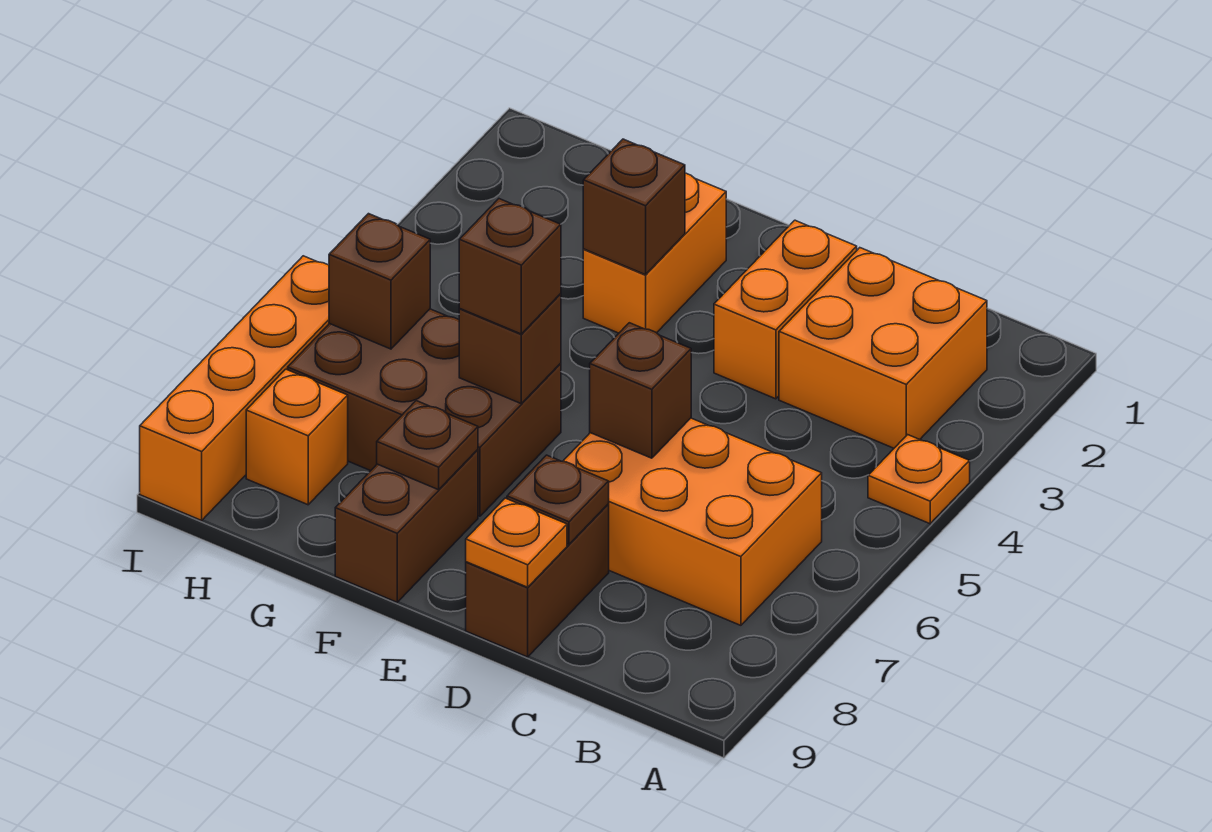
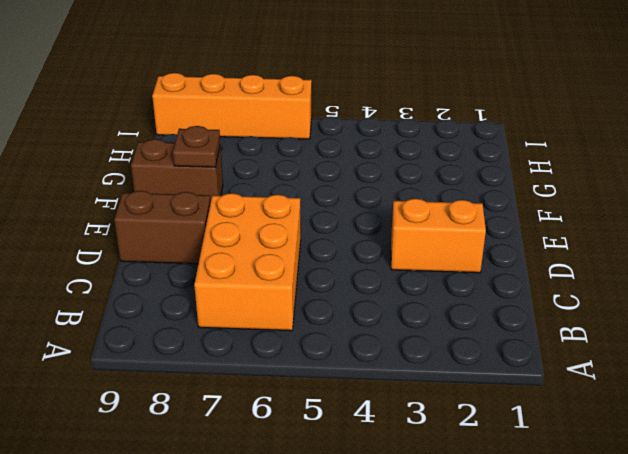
none -> orange 1x1 plate [868,435,970,524]
none -> orange 2x2 brick [779,248,987,448]
none -> orange 1x2 brick [583,173,726,333]

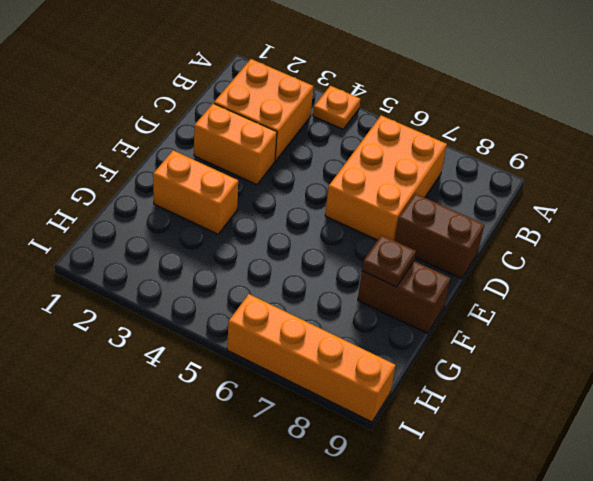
none -> brown 2x3 brick [288,309,561,516]
none -> orange 1x1 brick [246,369,348,505]
none -> brown 1x1 brick [590,323,691,458]

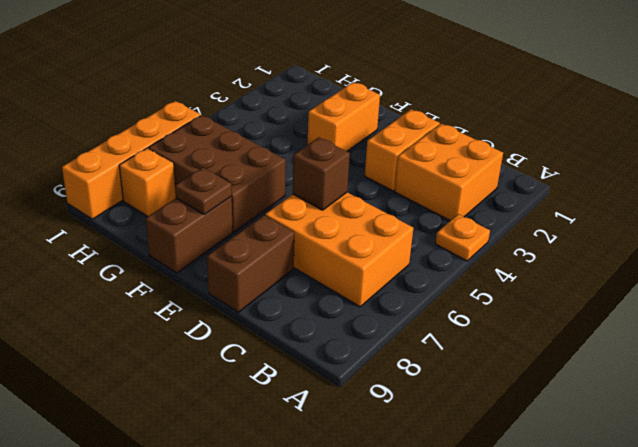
none -> brown 1x1 plate [507,455,609,544]
none -> orange 1x1 plate [466,498,567,587]
none -> brown 1x1 brick [583,139,685,275]

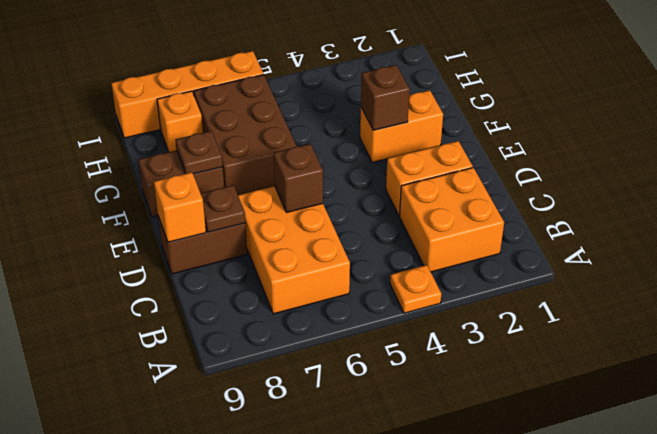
orange 1x1 brick [154,172,206,242] -> orange 1x1 plate [466,498,567,587]
none -> brown 1x1 brick [459,294,561,404]
none -> brown 1x1 brick [329,214,430,349]
none -> brown 1x1 brick [459,199,561,334]

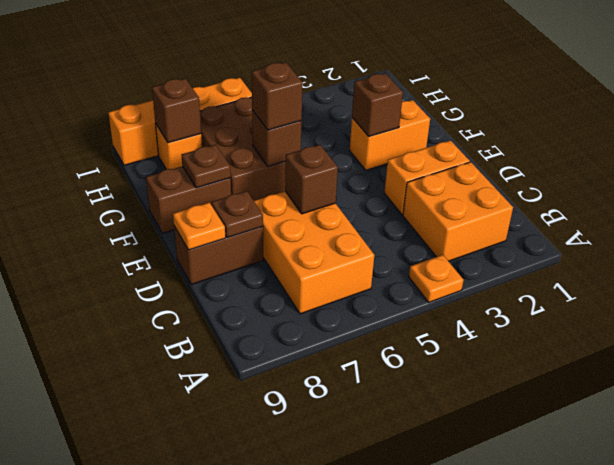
brown 1x1 brick [152,78,201,143] -> brown 1x1 brick moved to [329,214,430,349]

